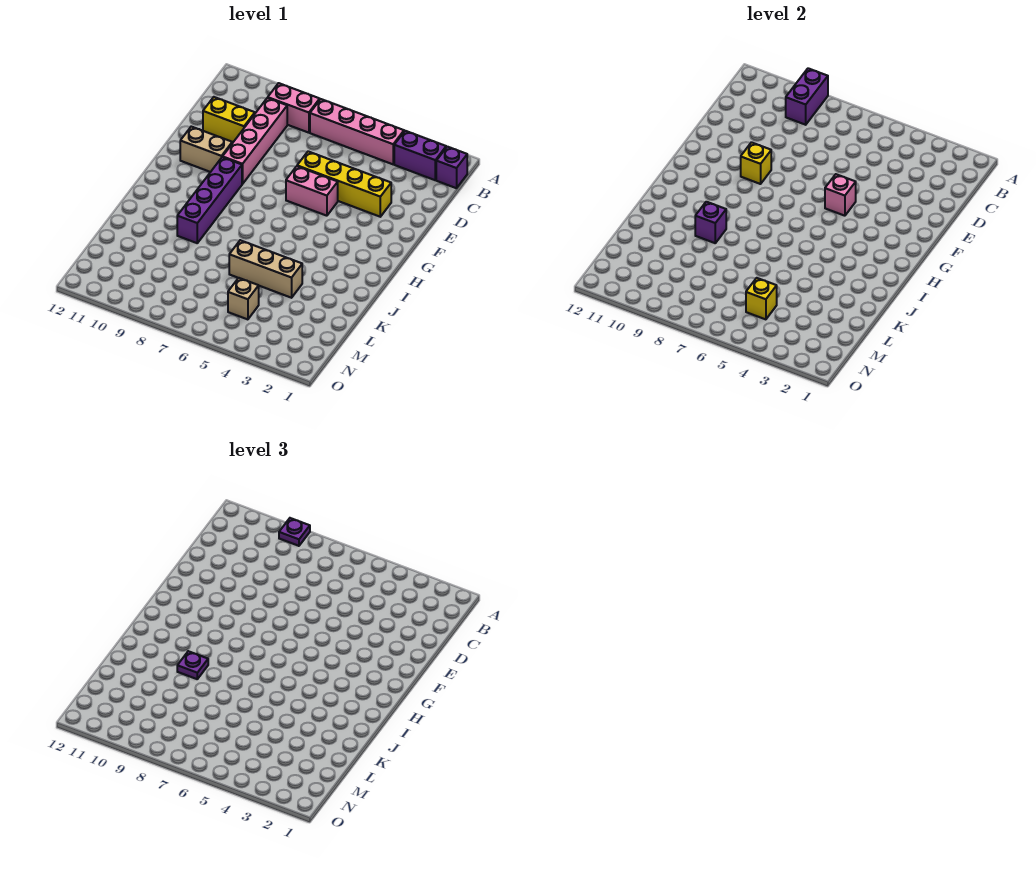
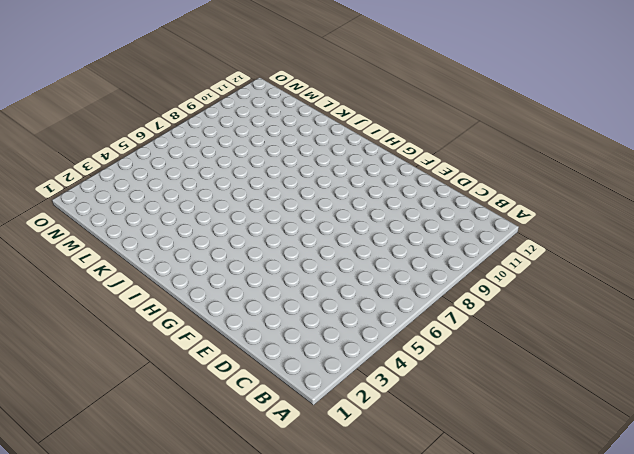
none -> purple 1x1 brick [436,147,467,188]
none -> purple 1x2 brick [394,131,446,180]
none -> pink 1x4 brick [310,99,404,164]

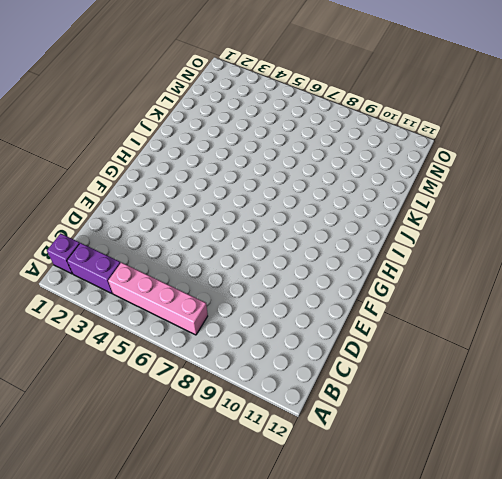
none -> pink 1x2 brick [268,83,320,133]
none -> pink 1x4 brick [223,98,287,184]
none -> yellow 1x2 brick [203,97,255,142]

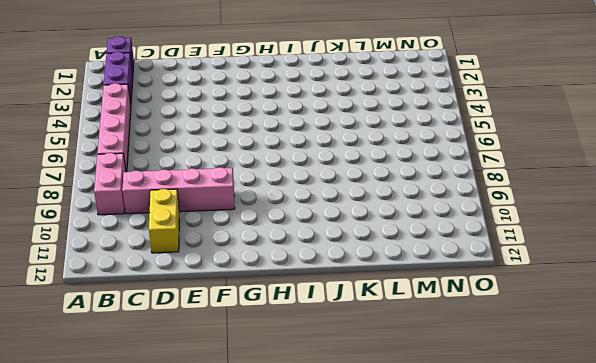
none -> yellow 1x4 brick [297,151,391,217]
none -> pink 1x2 brick [286,166,338,216]
none -> tan 1x2 brick [180,127,232,172]

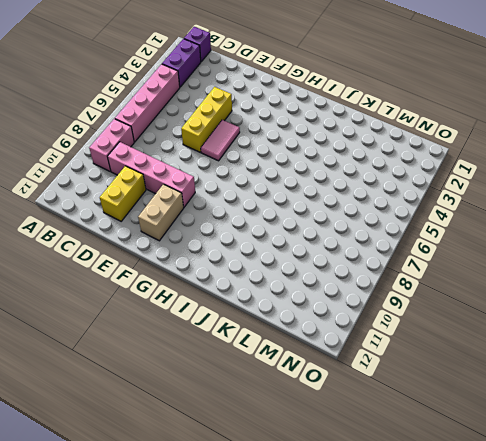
yellow 1x3 brick [181,87,232,152] -> yellow 1x4 brick [297,151,391,217]
pink 1x2 tile [201,120,240,161] -> pink 1x2 brick [286,166,338,216]
none -> purple 1x4 brick [177,157,242,243]
none -> tan 1x3 brick [229,240,302,298]
none -> tan 1x1 brick [228,278,259,319]

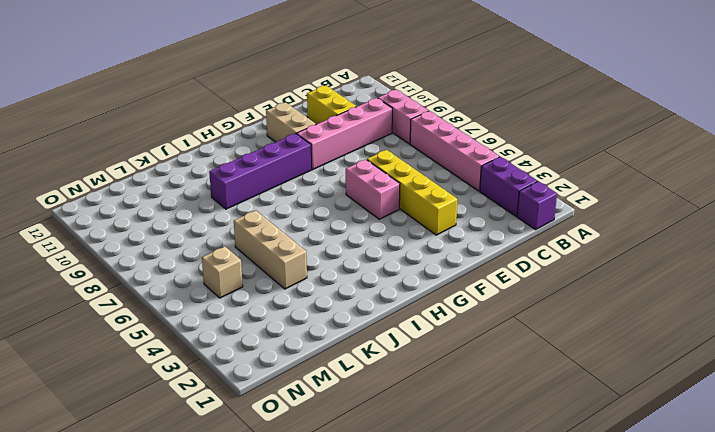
none -> purple 1x2 brick [786,68,828,125]
none -> pink 1x1 brick [825,174,856,216]
none -> yellow 1x1 brick [741,142,771,184]

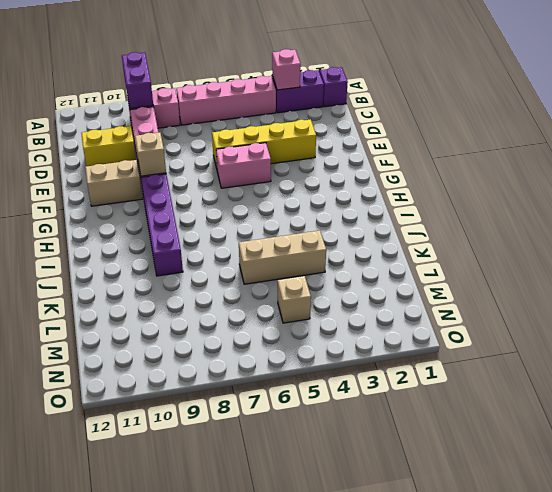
pink 1x1 brick [272,49,300,90] -> pink 1x1 brick moved to [825,174,856,216]
tan 1x1 brick [135,133,166,176] -> yellow 1x1 brick [741,142,771,184]
none -> purple 1x1 brick [695,202,726,243]
none -> yellow 1x1 brick [746,278,777,319]
none -> purple 1x1 plate [279,518,310,546]

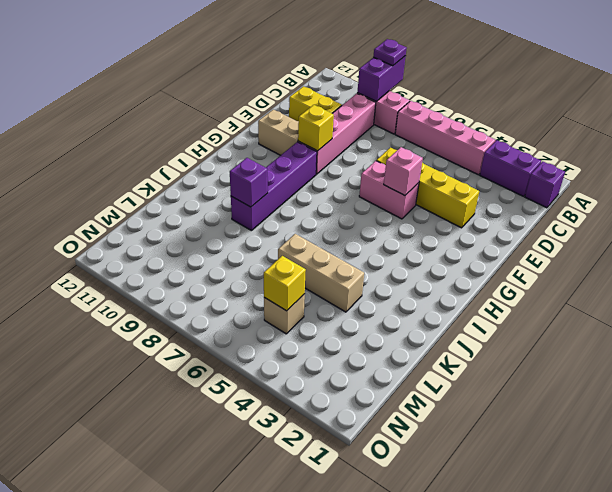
none -> purple 1x1 plate [177,651,208,679]

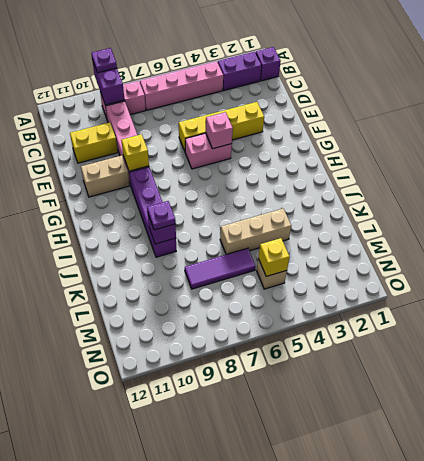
purple 1x3 tile [185,248,256,289] -> none

